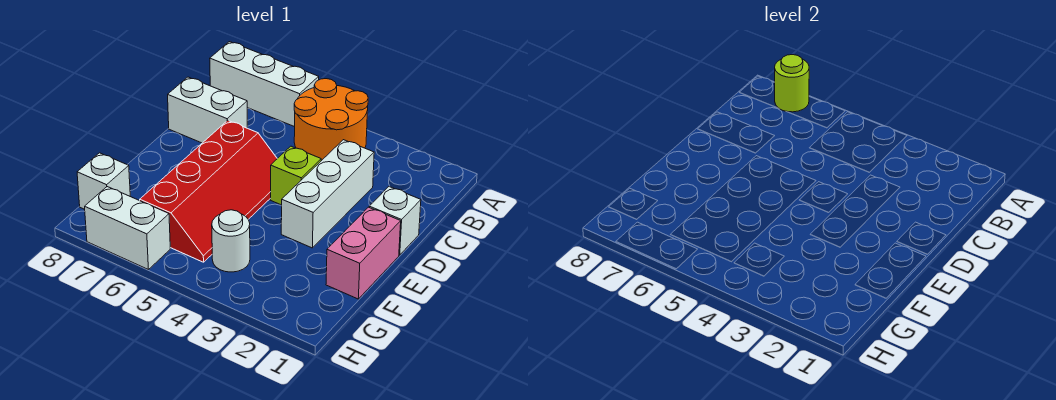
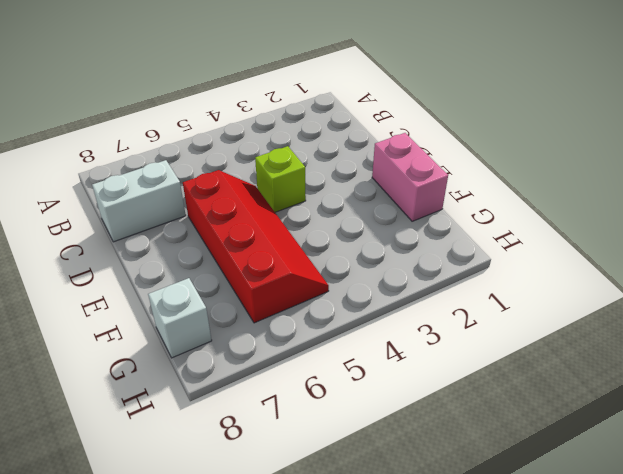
none -> orange 2x2 round brick [294,79,368,161]
none -> white 1x3 brick [210,42,319,127]
none -> white 1x3 brick [281,140,374,248]

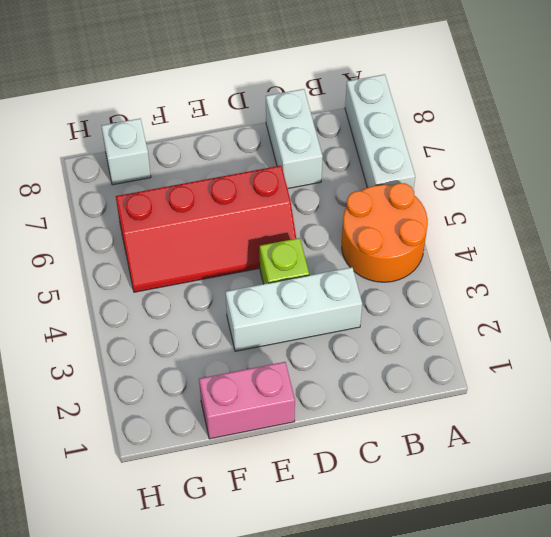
none -> white 1x1 brick [369,187,421,255]
none -> white 1x1 round brick [212,210,250,272]
none -> white 1x2 brick [85,187,170,269]

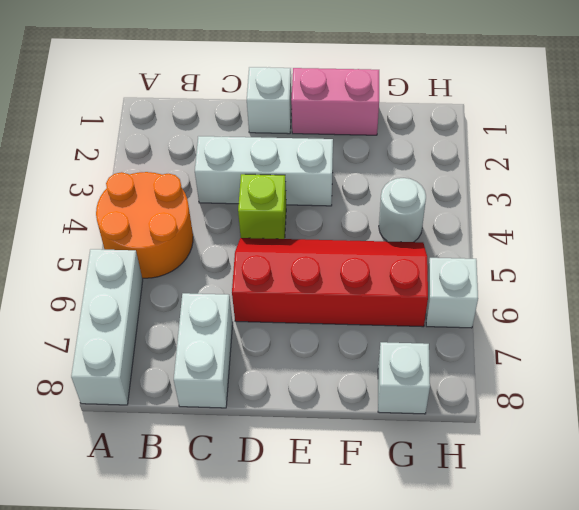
white 1x1 brick [426,258,478,328] -> white 1x2 brick [85,187,170,269]
none -> lime 1x1 round brick [775,55,809,112]

